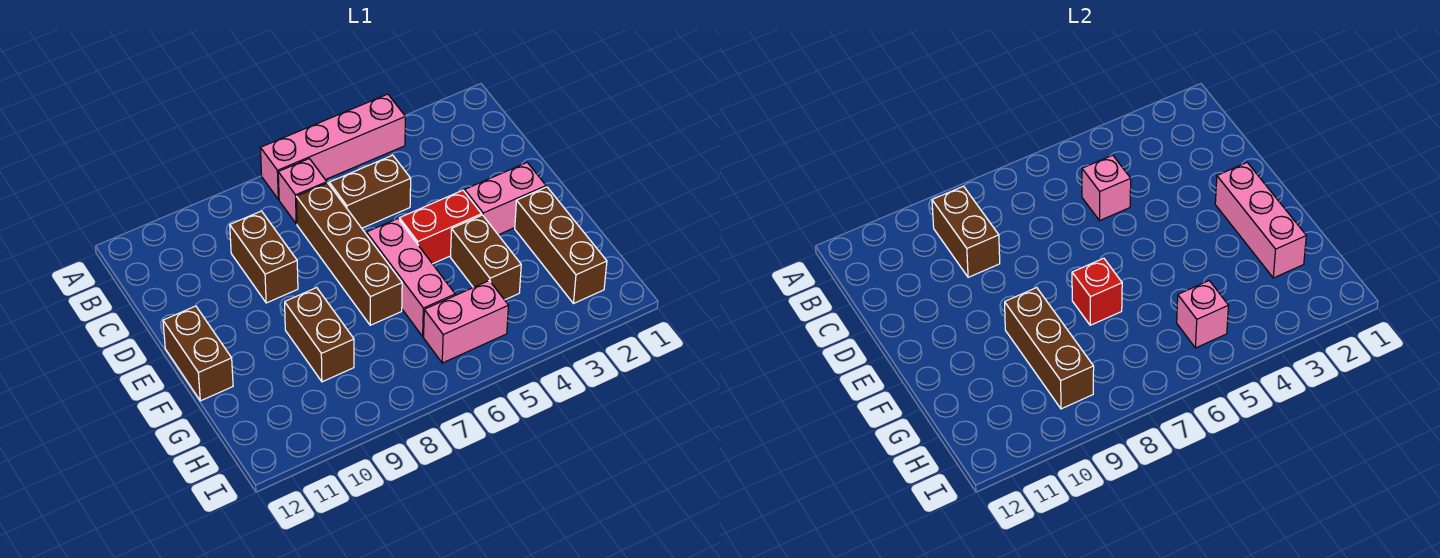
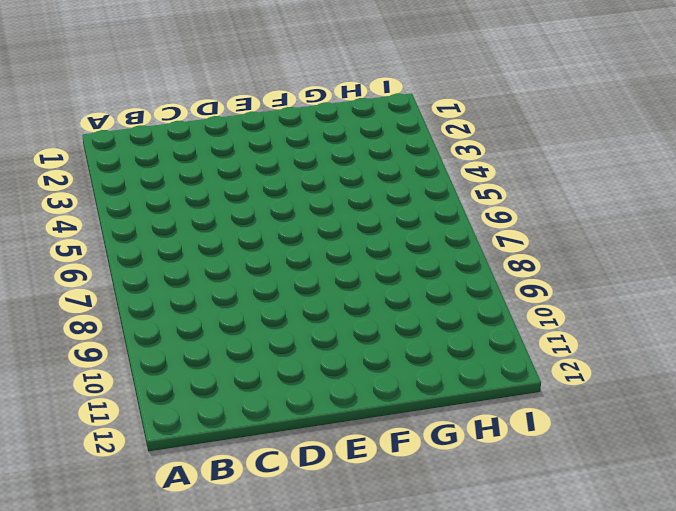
none -> pink 1x4 brick [261,94,405,199]
none -> pink 1x1 brick [278,159,327,224]
none -> brown 1x2 brick [329,155,411,228]

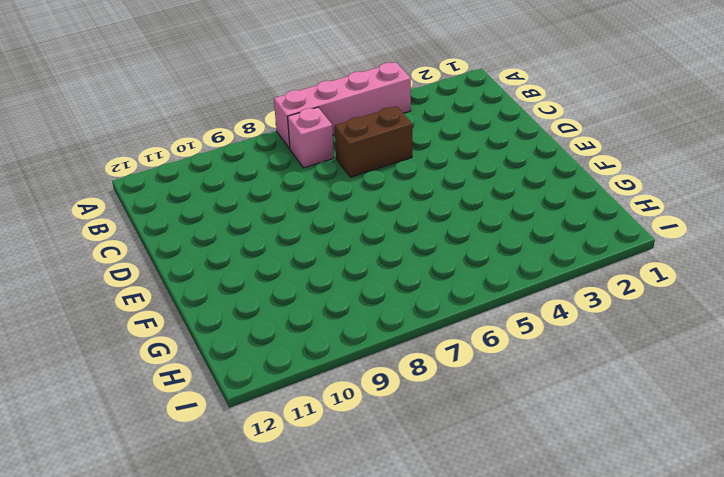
none -> brown 1x4 brick [296,183,402,325]
none -> brown 1x2 brick [230,211,298,303]
none -> pink 1x2 brick [465,163,546,235]

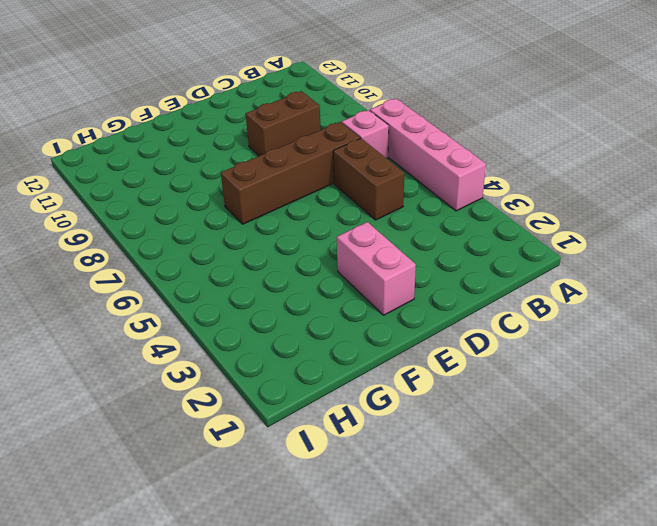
none -> red 1x2 brick [399,190,482,264]
none -> pink 1x3 brick [367,219,455,336]
none -> brown 1x2 brick [163,306,233,401]

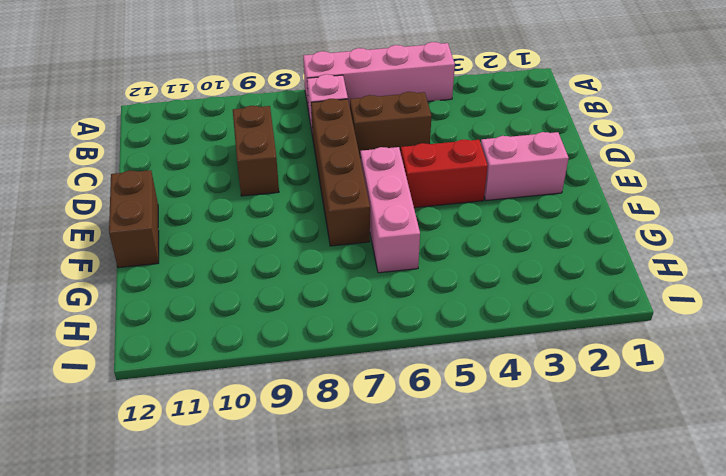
none -> brown 1x3 brick [515,187,607,303]
none -> brown 1x2 brick [450,215,521,300]
none -> brown 1x2 brick [285,288,354,382]

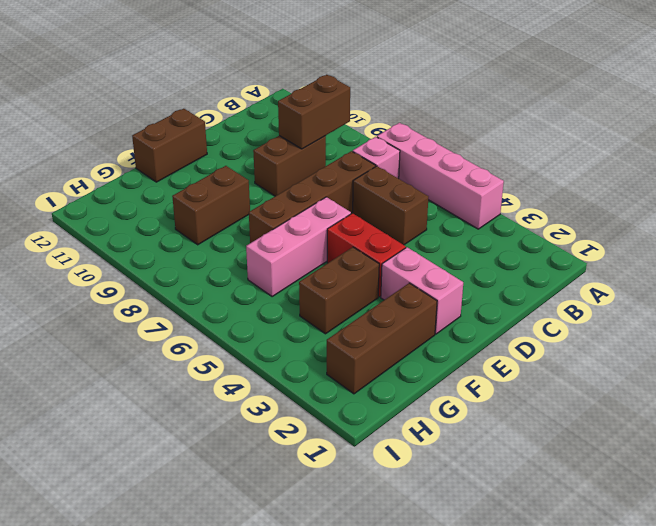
none -> pink 1x2 brick [424,281,509,363]
none -> pink 1x1 brick [1082,155,1131,221]
none -> pink 1x3 brick [1215,163,1306,278]

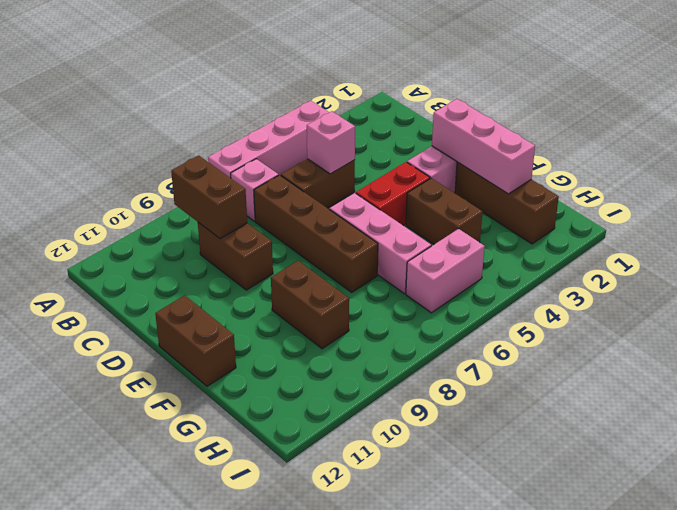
none -> red 1x1 brick [1072,258,1122,325]
none -> brown 1x3 brick [1005,288,1094,409]
none -> pink 1x1 brick [1177,281,1229,348]

